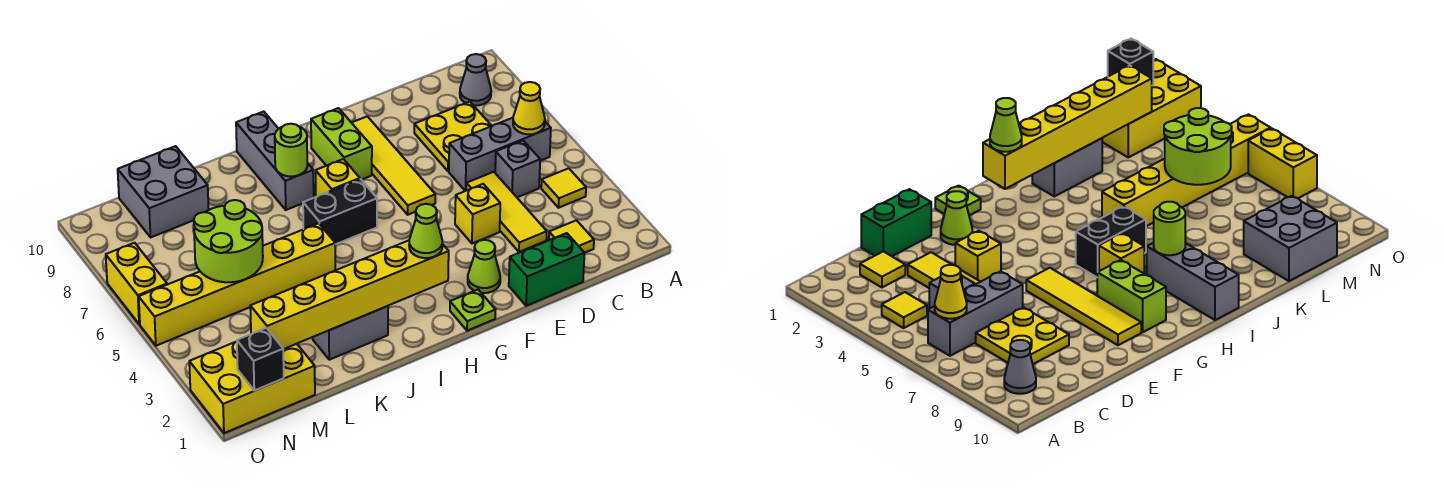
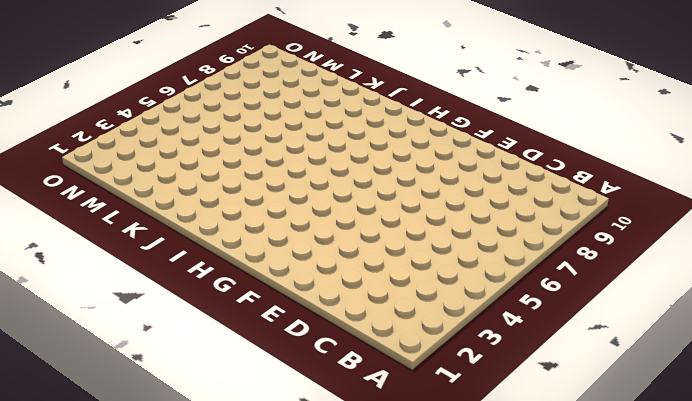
none -> yellow 1x1 tile [541,168,586,208]
none -> grey 1x3 brick [449,118,551,191]
none -> grey 1x1 cone [460,54,491,106]

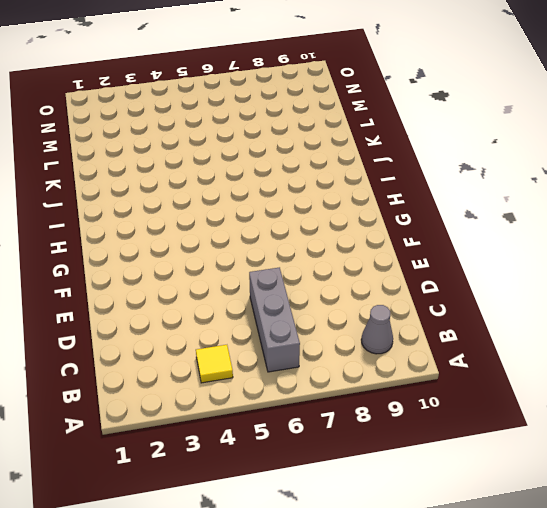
none -> yellow 1x1 tile [549,220,594,253]
none -> grey 1x1 brick [495,141,540,197]
none -> yellow 2x2 plate [414,102,491,171]

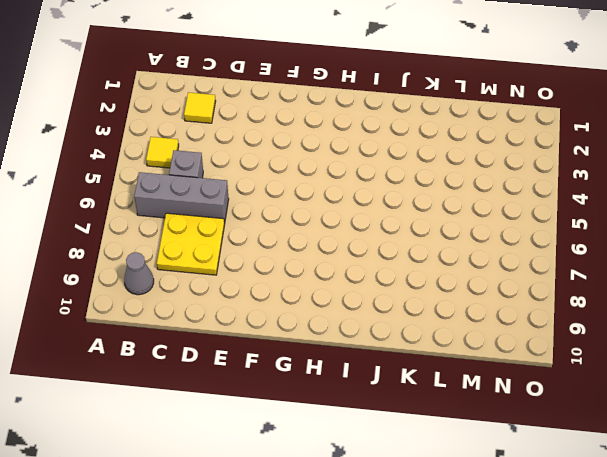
none -> green 1x2 brick [509,233,584,306]
none -> yellow 1x3 tile [466,172,547,252]
none -> yellow 1x1 brick [455,184,500,243]

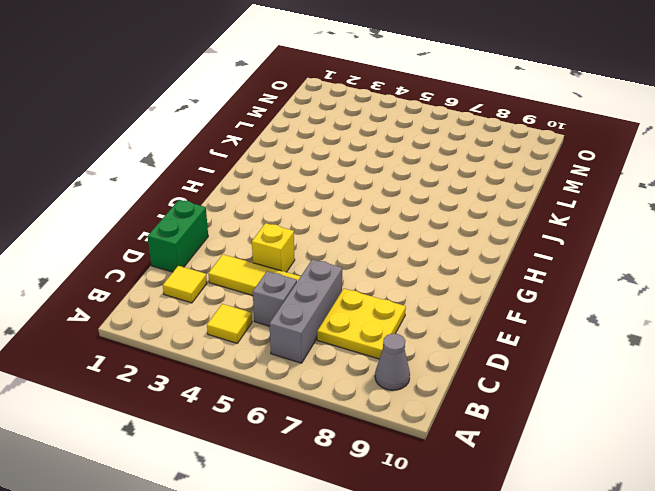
none -> lime 1x1 cone [468,240,500,293]
none -> yellow 1x4 tile [352,116,435,215]
none -> lime 1x1 plate [450,290,495,331]

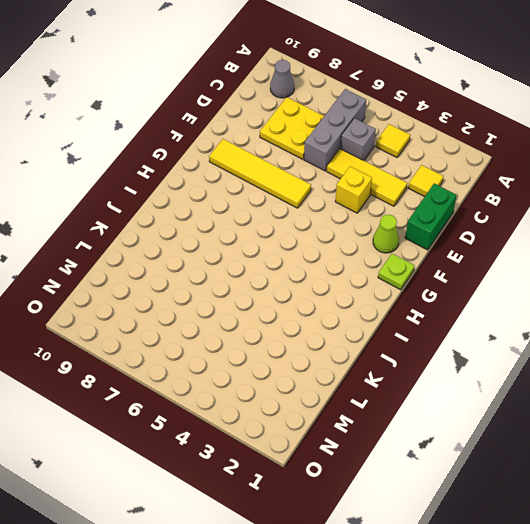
none -> lime 1x2 brick [311,108,372,180]
none -> black 1x2 brick [303,179,377,244]
none -> yellow 1x1 brick [316,159,360,197]

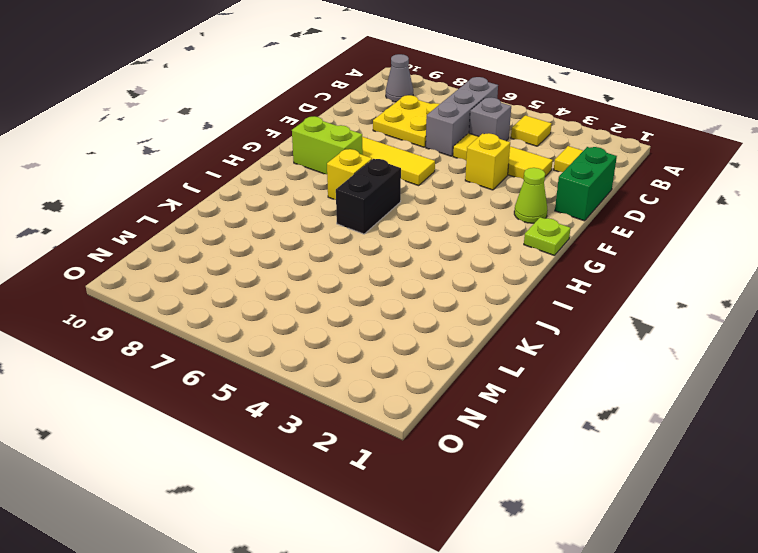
none -> grey 1x3 brick [236,112,314,210]
none -> grey 1x2 brick [313,306,388,360]
none -> yellow 1x6 brick [139,223,335,346]

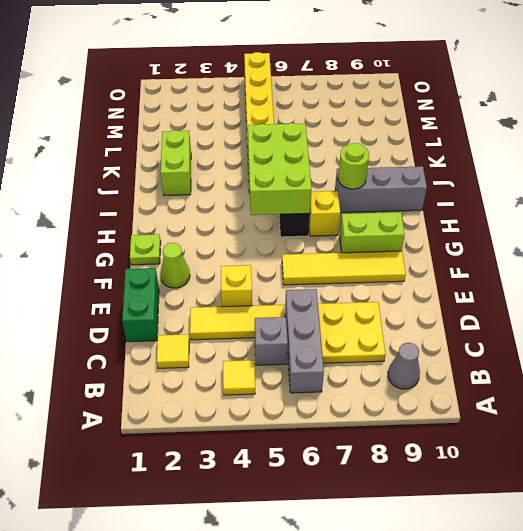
lime 2x3 brick [248,123,312,215] -> none
lime 1x2 brick [161,130,191,196] -> grey 1x2 brick [313,306,388,360]
none -> grey 2x2 brick [118,146,209,237]
none -> yellow 2x3 brick [189,342,315,433]
none -> yellow 1x2 brick [106,243,167,324]

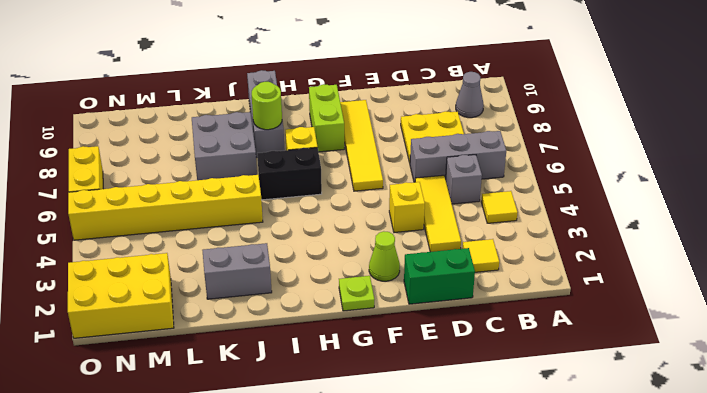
grey 2x2 brick [192,112,257,180] -> grey 2x2 brick moved to [118,146,209,237]
none -> yellow 1x1 cone [513,82,545,134]
none -> yellow 1x6 brick [250,240,449,349]
none -> lime 2x2 round brick [194,200,263,282]

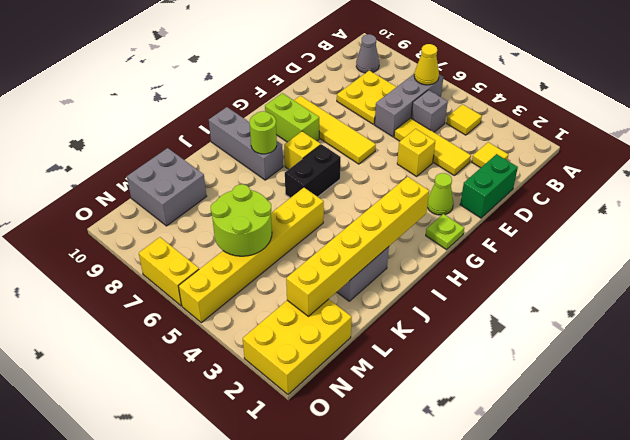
none -> black 1x1 brick [237,328,284,391]
none -> lime 1x1 cone [409,204,442,258]

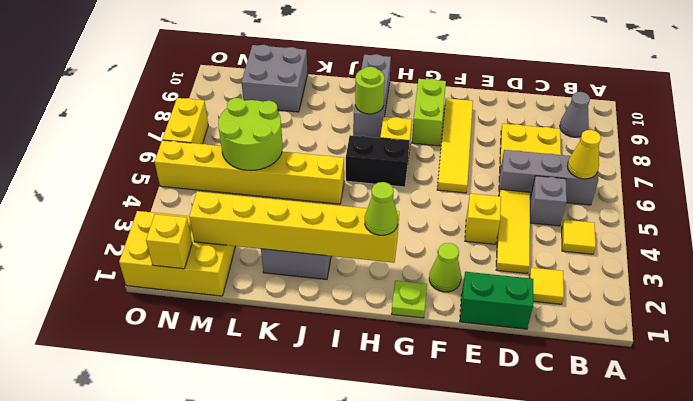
yellow 1x1 brick [146,214,192,269] -> black 1x1 brick [237,328,284,391]

